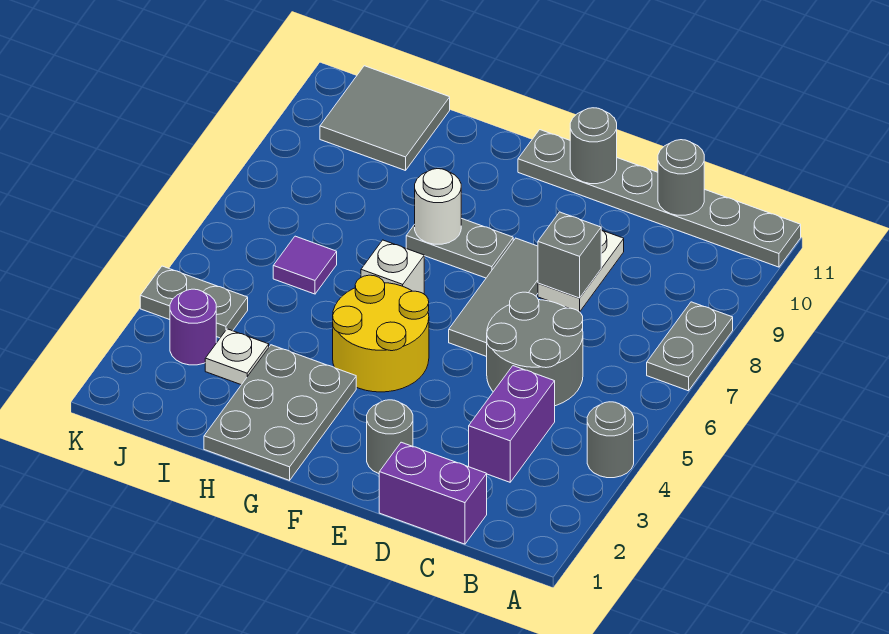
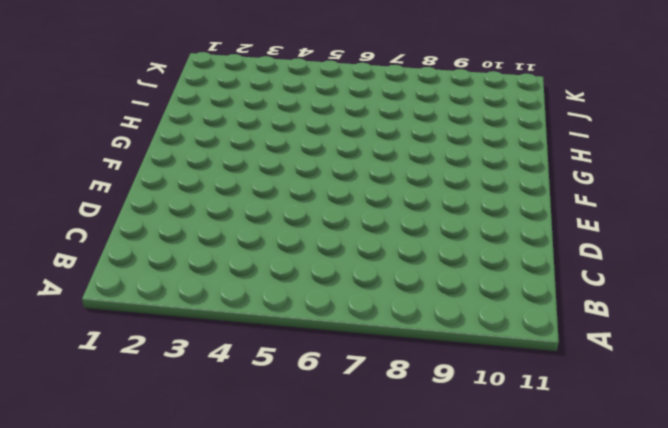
none -> grey 1x1 round brick [587,402,634,478]
none -> grey 1x2 plate [647,302,733,391]
none -> grey 1x6 plate [518,130,801,267]

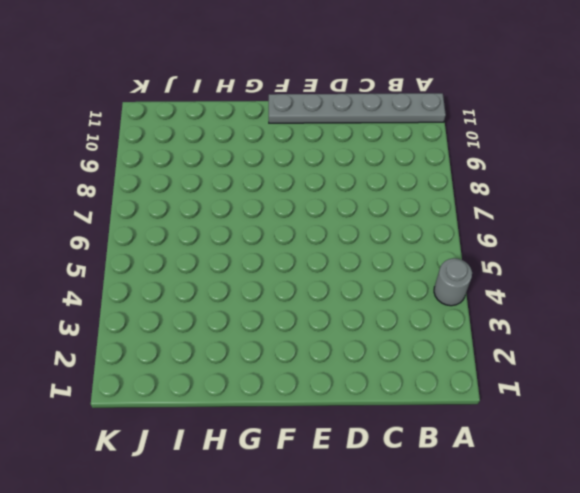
none -> grey 1x2 plate [647,302,733,391]
none -> purple 1x2 brick [379,442,487,544]
none -> purple 1x2 brick [469,366,555,482]

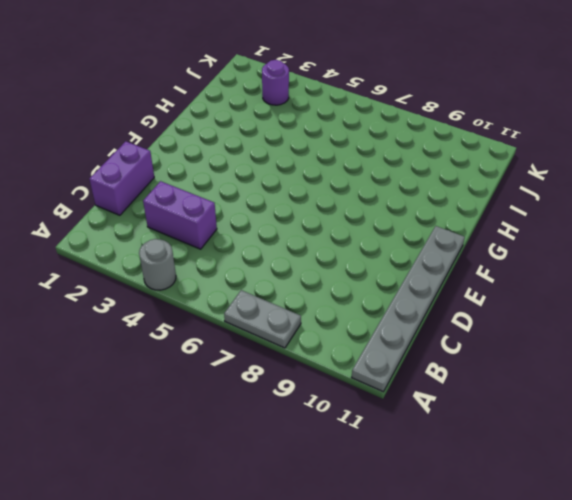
none -> grey 2x2 round brick [487,292,583,406]
none -> white 1x2 plate [538,230,624,312]
none -> grey 1x1 round brick [367,400,413,474]

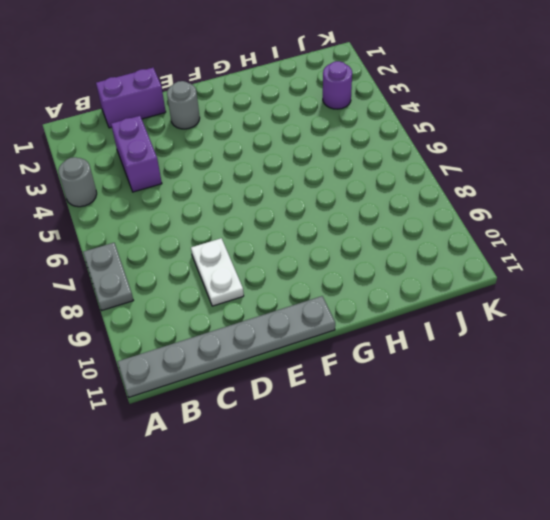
none -> grey 2x2 round brick [487,292,583,406]
none -> grey 1x3 tile [449,238,538,357]
none -> yellow 2x2 round brick [333,275,429,392]

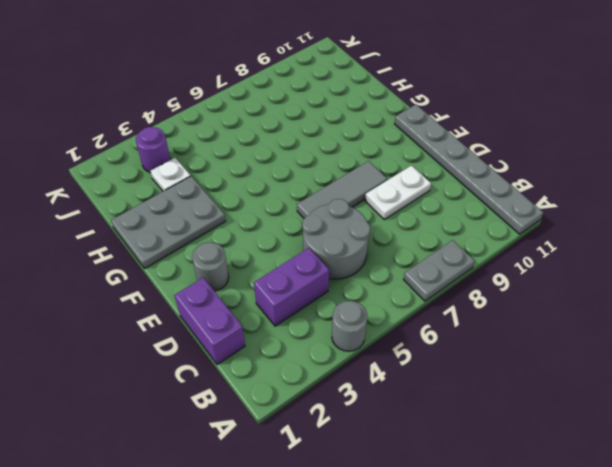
none -> yellow 2x2 round brick [333,275,429,392]
none -> grey 1x2 plate [406,218,513,278]
none -> white 1x1 brick [361,240,424,294]

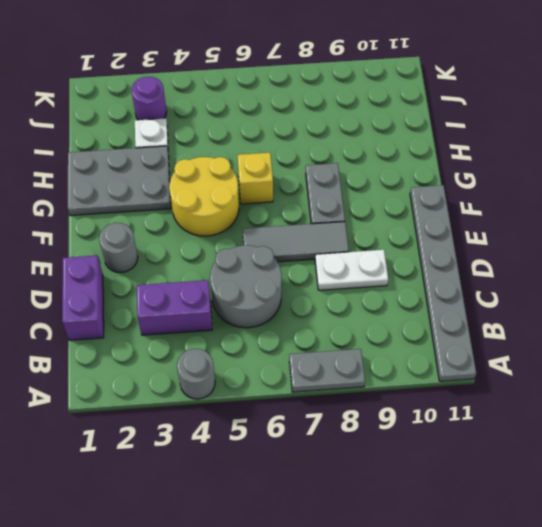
yellow 1x1 brick [238,153,273,204] -> white 1x1 brick [361,240,424,294]
none -> purple 1x1 tile [273,236,337,294]
none -> grey 2x2 tile [320,66,450,171]
none -> grey 1x2 plate [140,266,248,338]

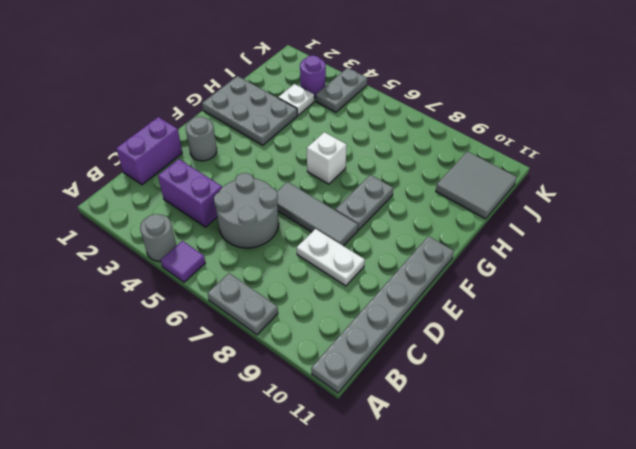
purple 1x1 tile [161,241,205,282] -> purple 1x1 tile moved to [273,236,337,294]
none -> yellow 2x2 round brick [333,275,429,392]
none -> grey 1x1 round brick [658,140,704,215]
none -> grey 1x1 brick [538,212,601,298]

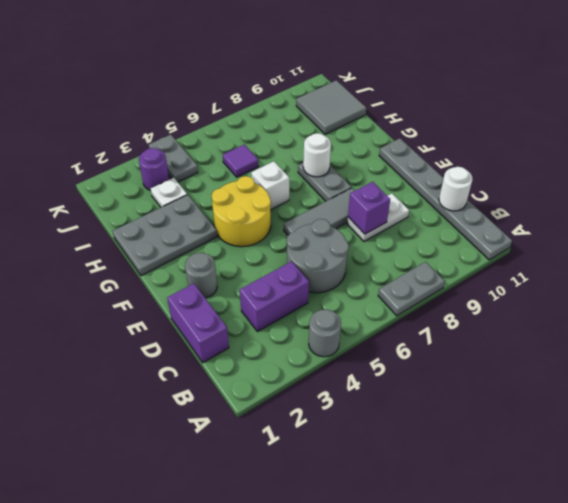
white 1x1 round brick [439,167,472,211] -> grey 1x1 round brick [658,140,704,215]
purple 1x1 brick [348,182,390,234] -> grey 1x1 brick [538,212,601,298]
none -> grey 1x1 round brick [570,108,617,184]

